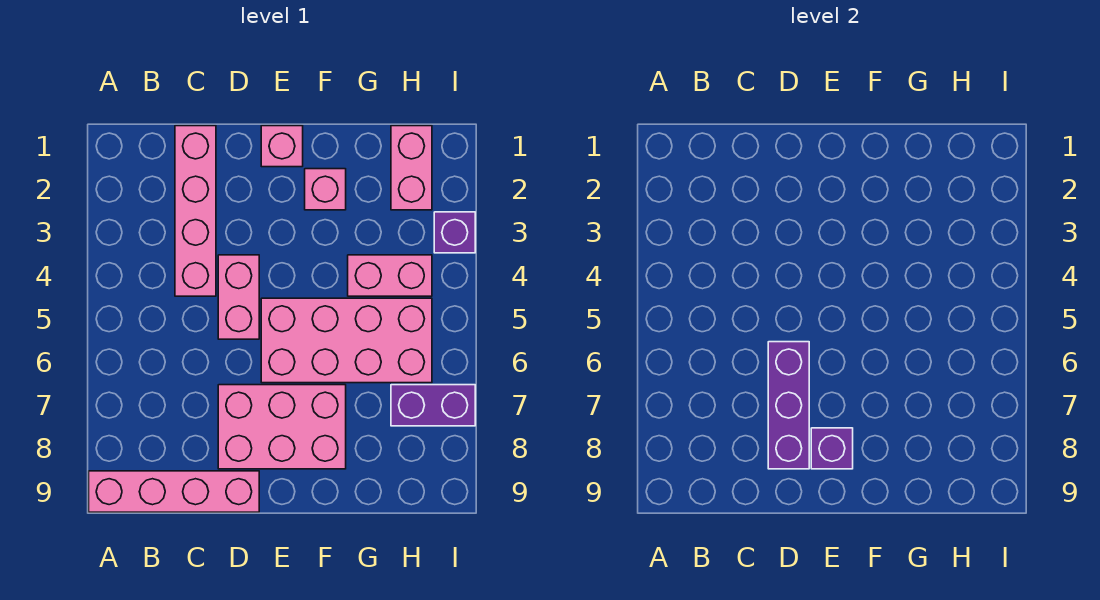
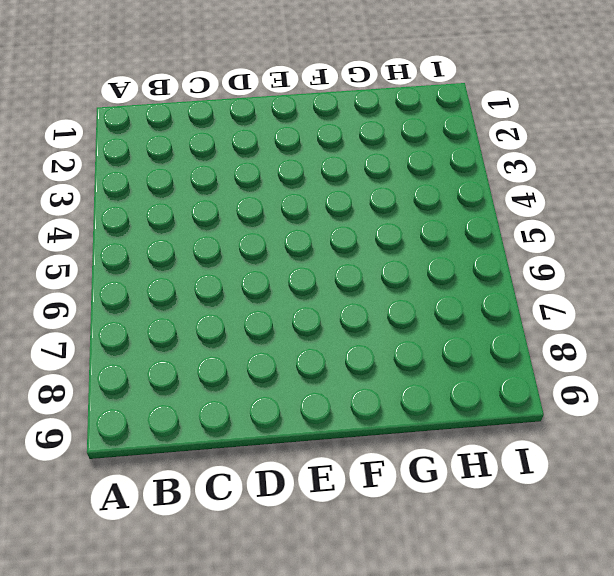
none -> pink 1x4 brick [89,471,259,512]
none -> pink 1x4 brick [175,126,216,296]
none -> pink 1x2 brick [218,255,259,339]

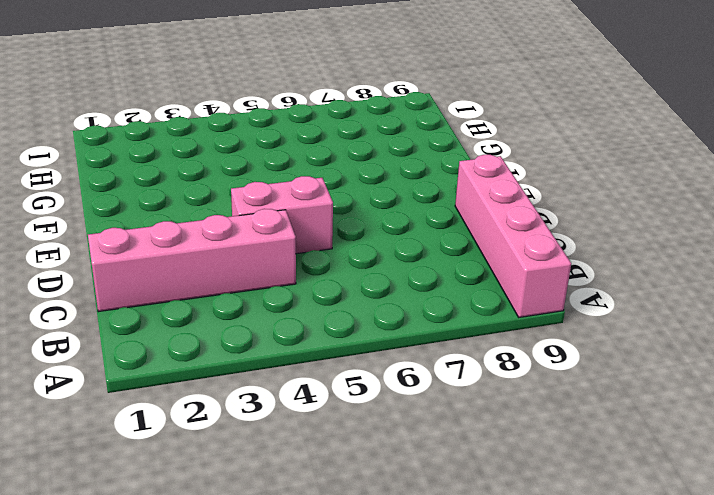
none -> pink 2x3 brick [218,385,346,469]
none -> pink 1x1 brick [261,126,303,167]
none -> pink 2x4 brick [261,298,432,383]

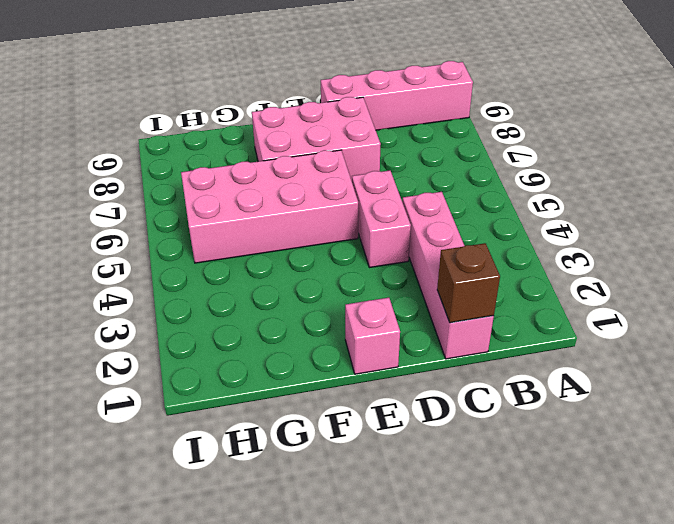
brown 1x1 brick [437,243,500,323] -> none
none -> pink 1x1 brick [305,169,346,210]
none -> pink 1x2 brick [348,255,432,296]
none -> pink 1x2 brick [391,126,432,210]

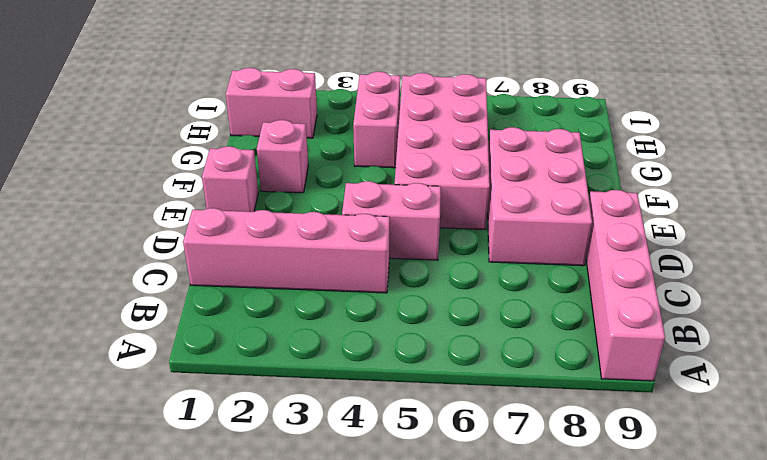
none -> purple 1x2 brick [391,385,475,426]
none -> purple 1x1 brick [434,212,475,253]
none -> purple 1x3 brick [768,342,809,469]

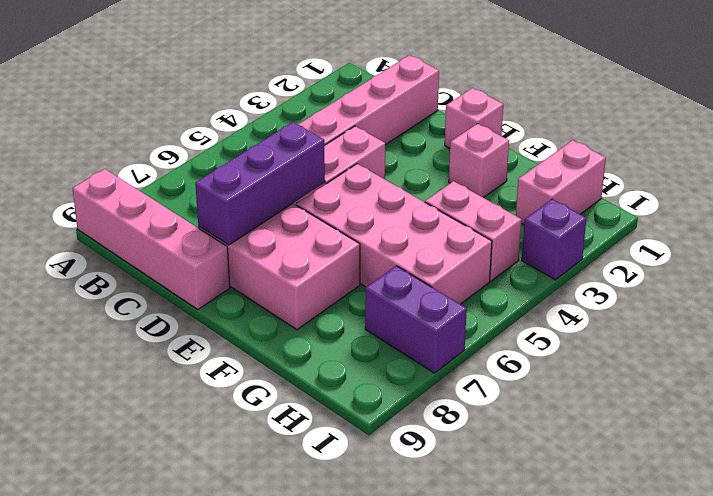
none -> purple 1x1 brick [811,428,853,469]

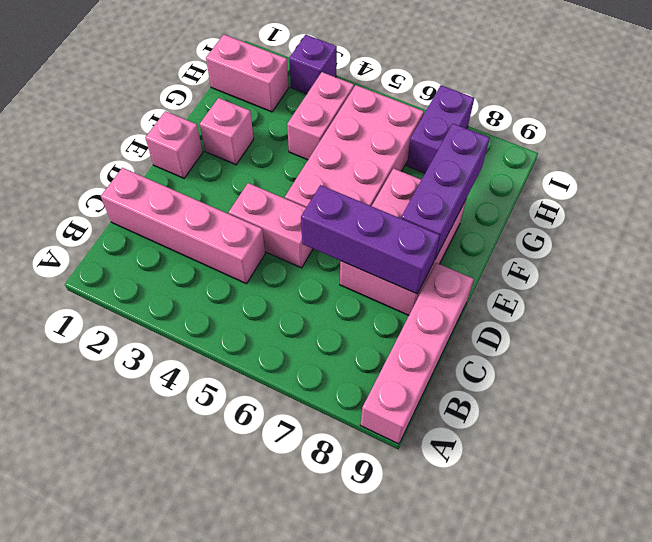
purple 1x3 brick [401,124,490,260] -> purple 1x1 brick [811,428,853,469]

